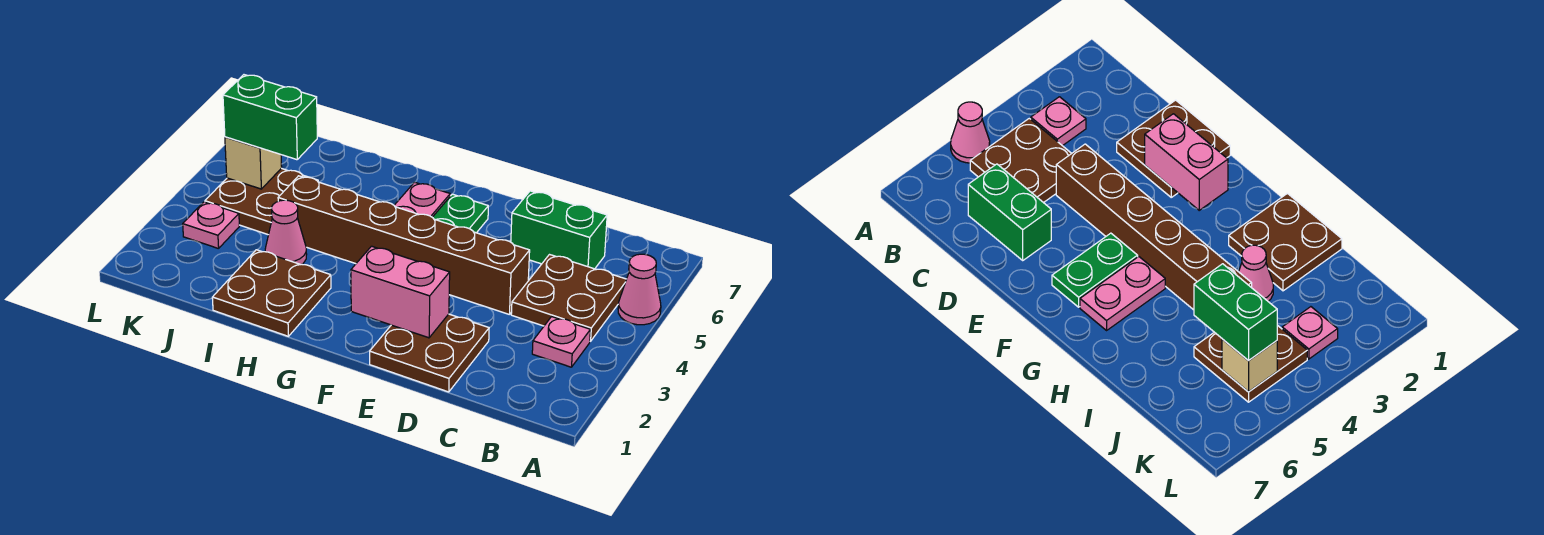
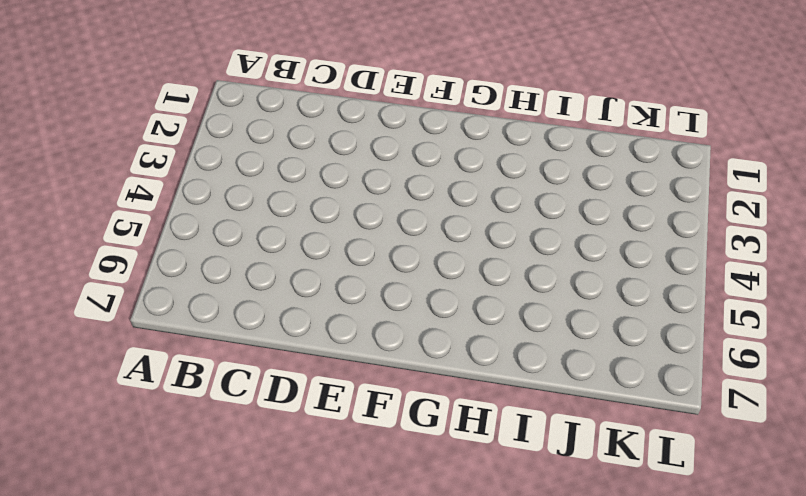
none -> pink 1x1 cone [618,254,661,325]
none -> pink 1x1 plate [532,317,590,367]
none -> brown 2x2 plate [511,255,626,341]

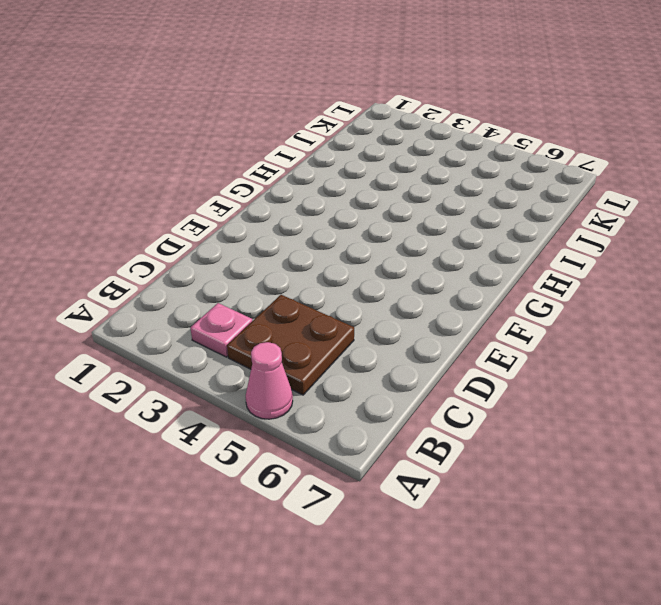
none -> green 1x2 brick [511,191,607,269]
none -> brown 2x2 plate [370,314,489,392]
none -> brown 1x6 brick [278,176,530,315]

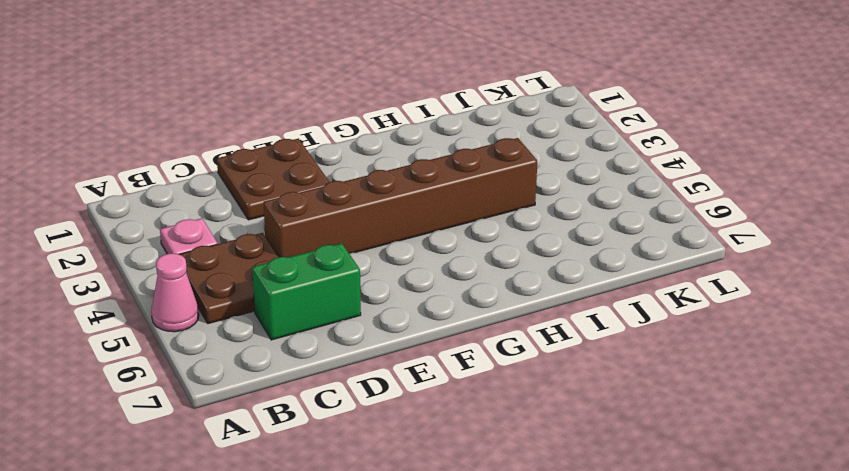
none -> green 1x2 plate [432,194,488,233]
none -> pink 1x2 plate [394,182,450,217]
none -> brown 2x2 plate [212,250,331,336]

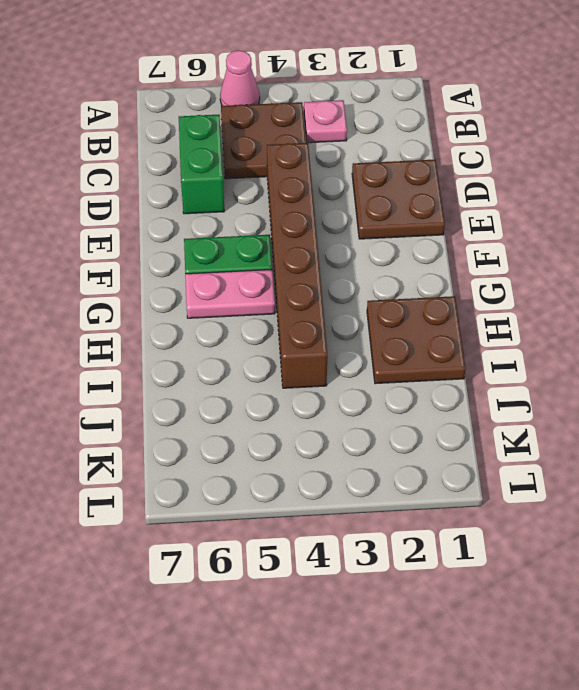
none -> pink 1x1 cone [265,200,307,265]
none -> brown 2x2 plate [205,168,318,235]
none -> pink 1x1 plate [183,202,239,249]

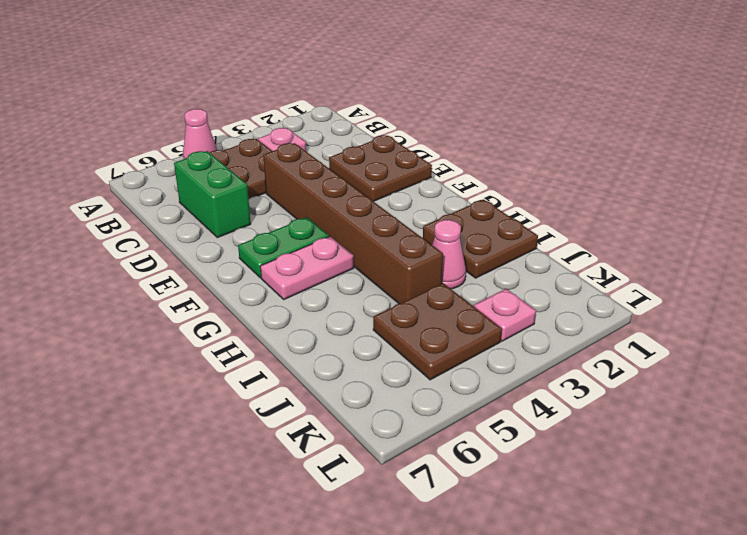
none -> pink 1x2 brick [351,246,450,338]
none -> tan 1x1 brick [225,137,282,189]
none -> green 1x2 brick [223,75,317,160]

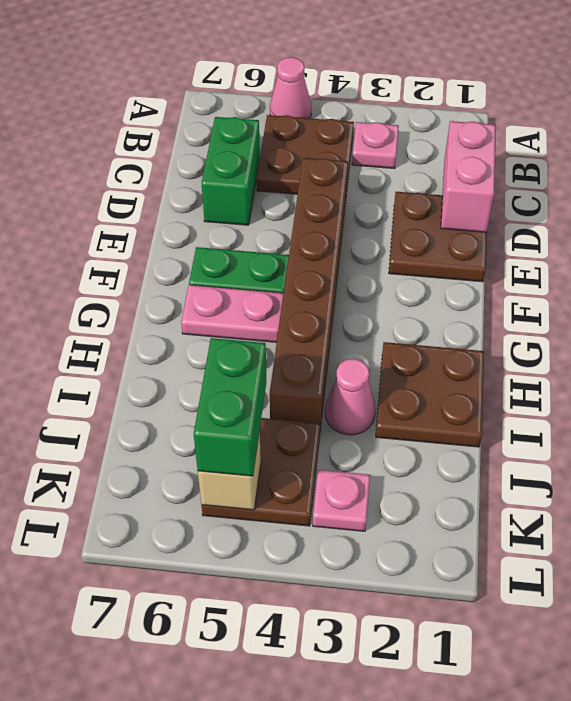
pink 1x2 brick [441,121,496,232] -> pink 1x2 brick moved to [351,246,450,338]

